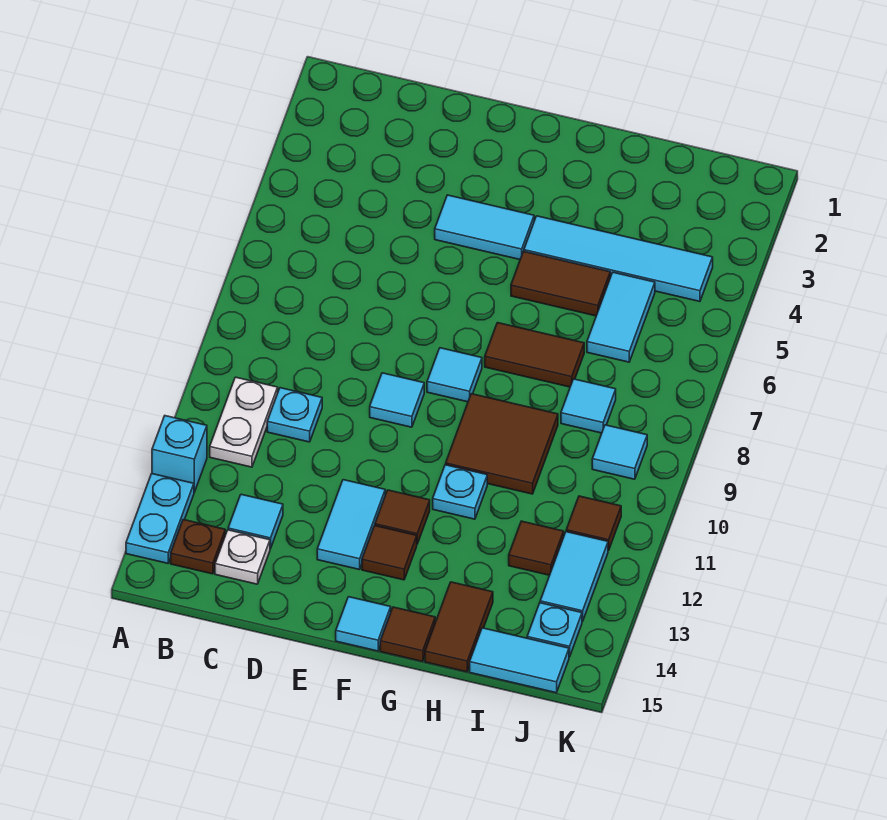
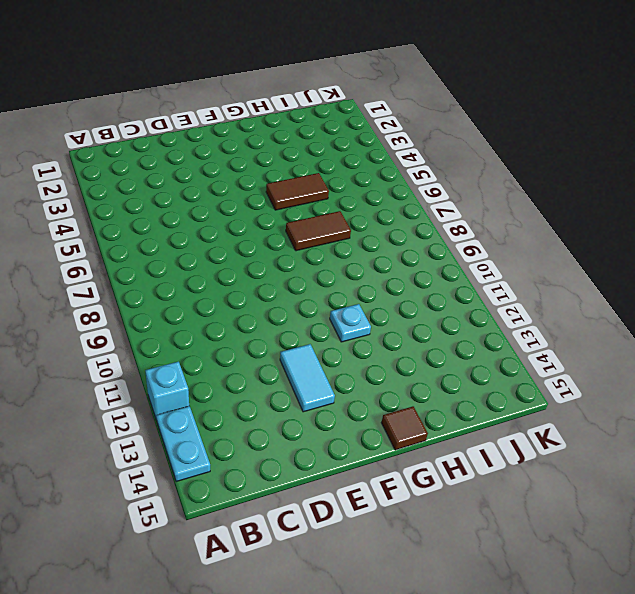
none -> white 1x2 plate [210,377,278,467]
none -> brown 1x1 plate [171,520,225,574]
none -> cyan 1x1 plate [267,388,322,442]

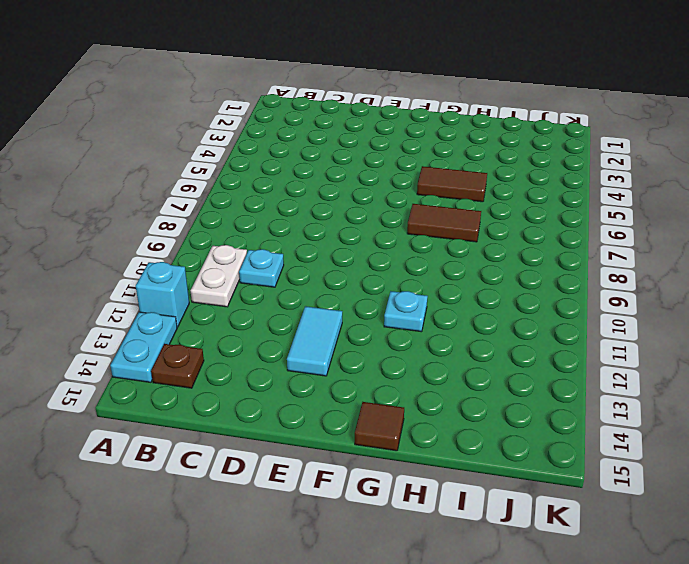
none -> cyan 1x1 tile [228,494,283,549]
none -> white 1x1 plate [215,530,270,584]
none -> cyan 1x2 tile [435,195,534,260]

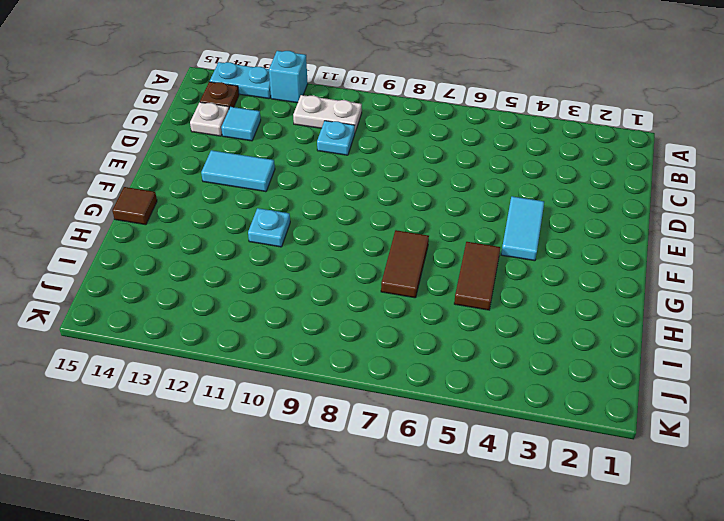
none -> cyan 1x1 tile [370,373,424,427]
none -> cyan 1x1 tile [427,348,482,402]
none -> brown 1x1 tile [375,490,430,544]

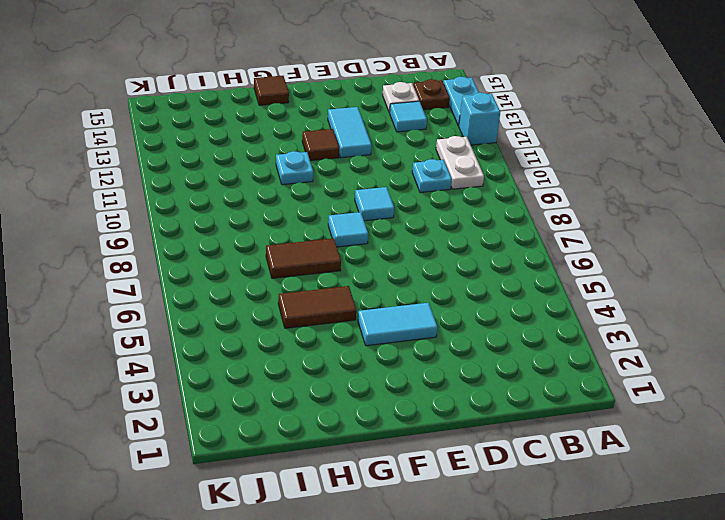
none -> brown 1x1 tile [362,526,417,580]
none -> cyan 1x1 tile [336,597,391,651]
none -> cyan 1x4 tile [524,216,713,302]

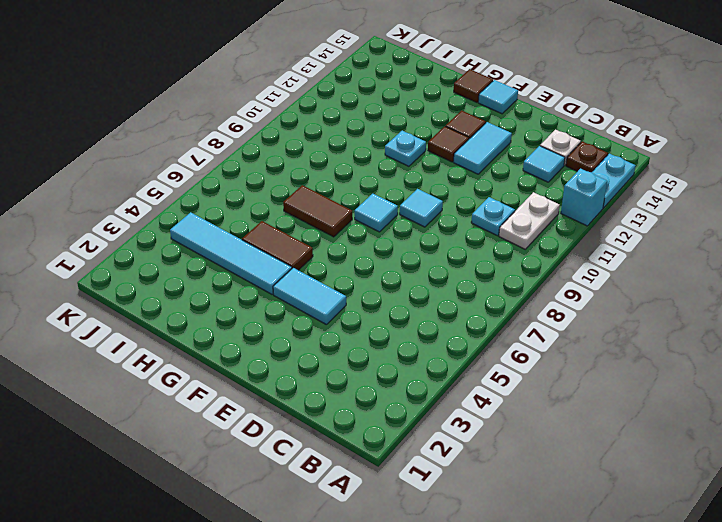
none -> brown 2x2 tile [446,394,558,494]
none -> brown 1x2 tile [425,582,493,672]
none -> cyan 1x2 tile [587,272,655,362]

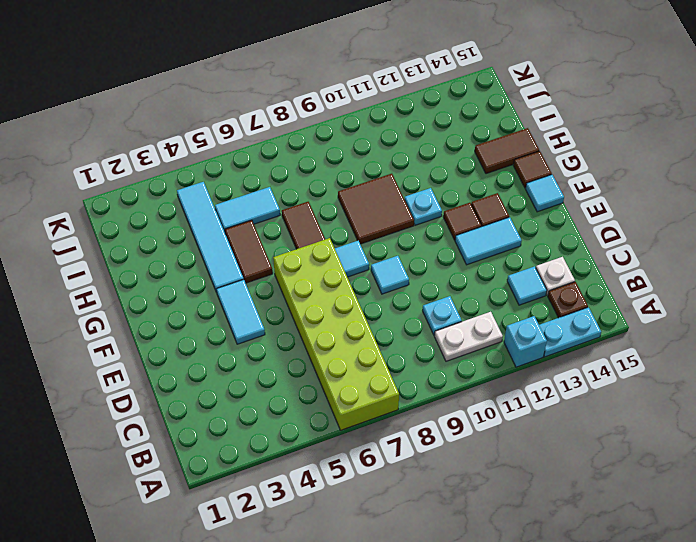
lime 2x6 brick [273,238,399,430] -> none
none -> cyan 1x1 tile [561,379,616,433]
none -> brown 1x1 tile [509,521,564,575]
none -> cyan 1x2 tile [470,628,569,693]

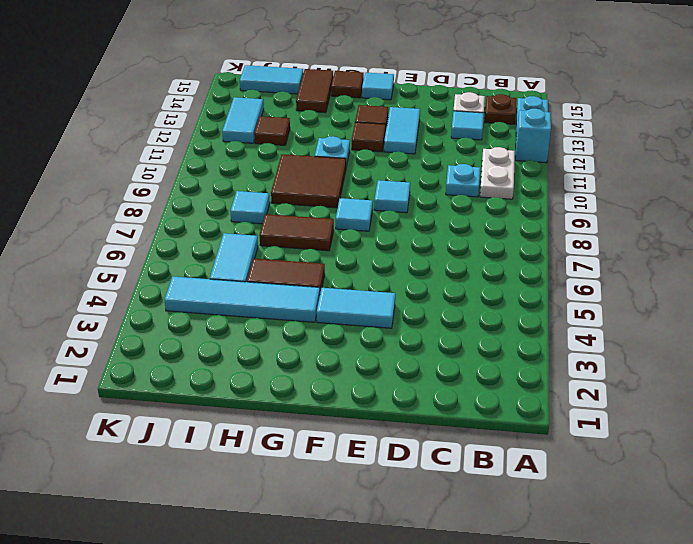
none -> cyan 1x1 tile [592,425,647,479]
none -> brown 1x1 tile [566,496,621,550]
none -> cyan 1x1 plate [527,603,582,657]

